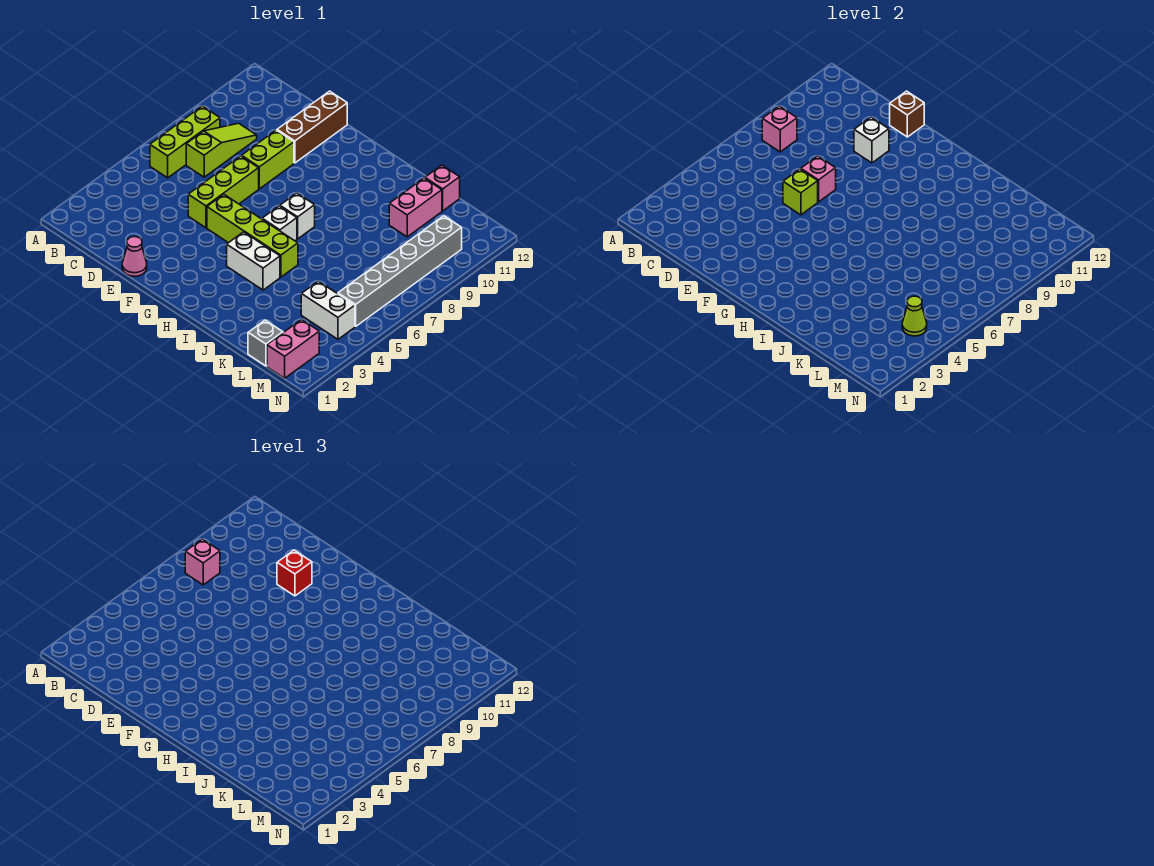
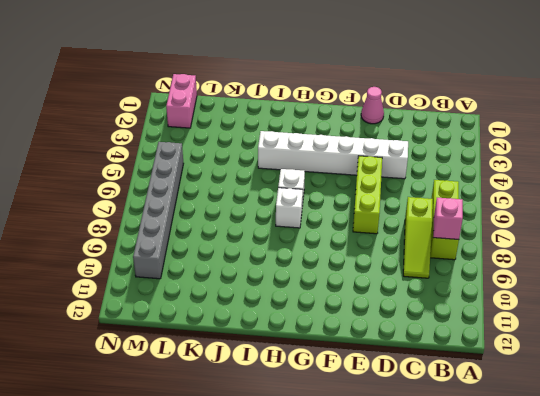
white 1x6 brick [258,131,408,179] -> white 1x2 brick [227,232,280,290]
none -> lime 1x2 brick [242,130,294,189]
none -> brown 1x3 brick [277,91,347,163]
none -> lime 1x4 brick [207,194,298,277]

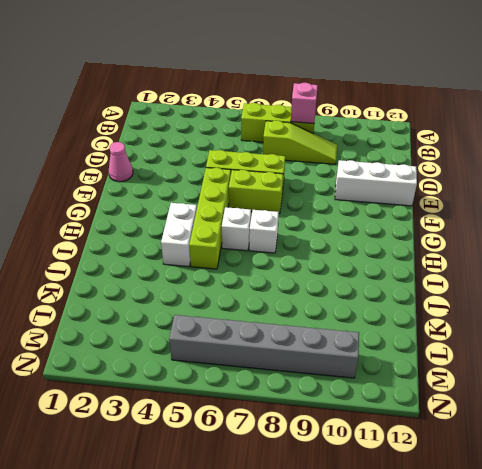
white 1x3 brick [335,160,417,206] -> brown 1x3 brick [277,91,347,163]
lime 1x2 brick [229,170,283,214] -> lime 1x2 brick moved to [242,130,294,189]
none -> pink 1x2 brick [389,178,442,237]
none -> pink 1x1 brick [425,165,460,211]
none -> grey 1x1 brick [248,320,283,366]

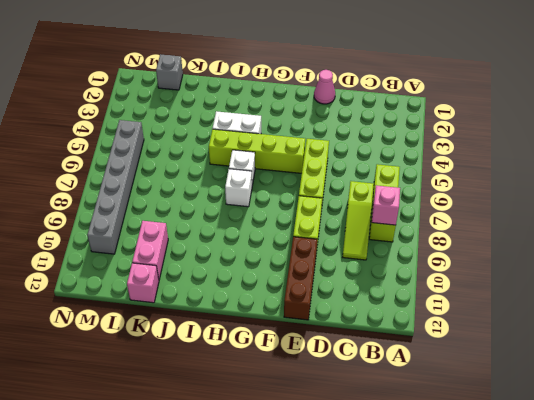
none -> white 1x2 brick [301,281,355,339]
none -> pink 1x2 brick [267,319,319,378]
none -> lime 1x1 brick [783,169,818,215]

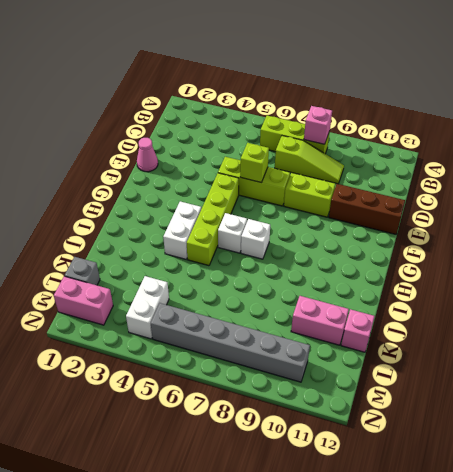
none -> pink 1x1 brick [801,156,836,202]
none -> white 1x1 brick [854,117,889,163]
none -> brown 1x1 brick [890,91,924,137]

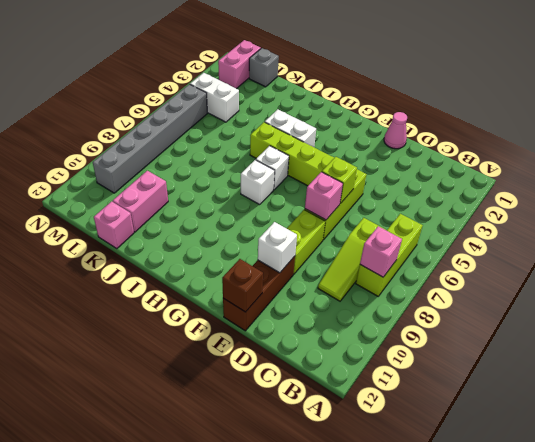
none -> lime 1x1 cone [902,296,927,336]
none -> pink 1x1 brick [185,539,220,585]
none -> red 1x1 brick [277,550,312,596]

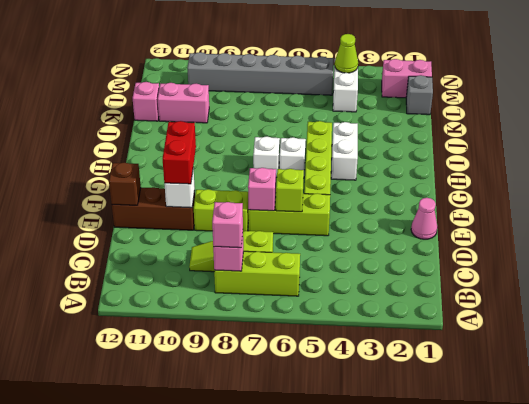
red 1x2 brick [163,121,196,184] -> red 1x1 brick [277,550,312,596]

